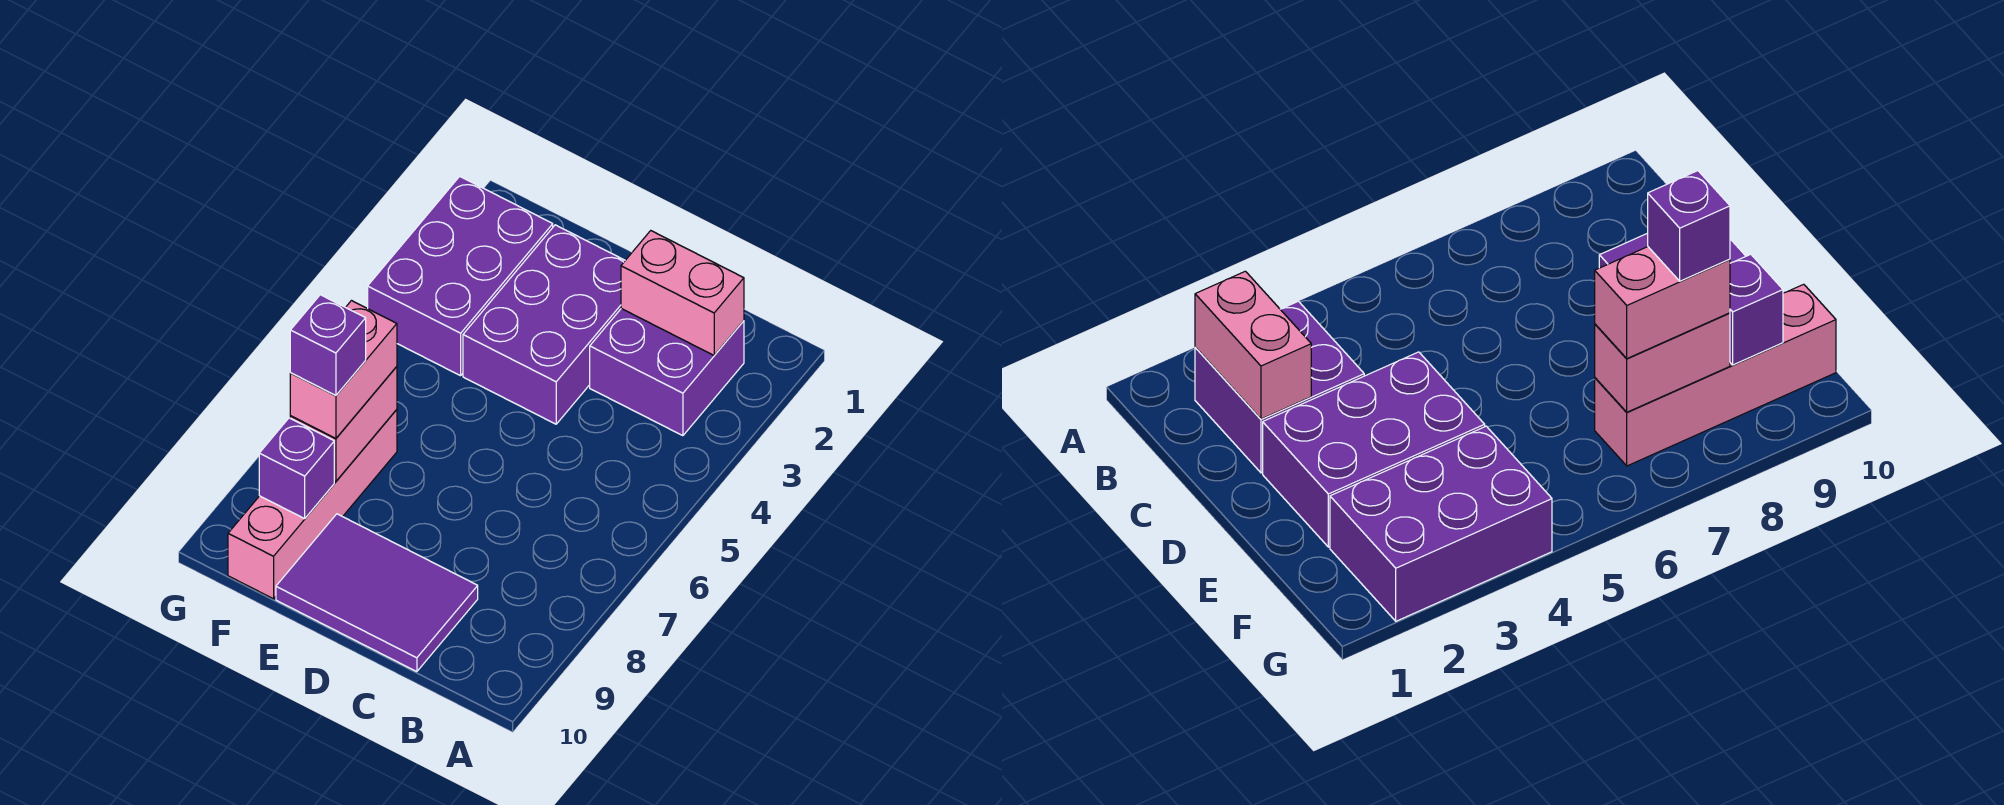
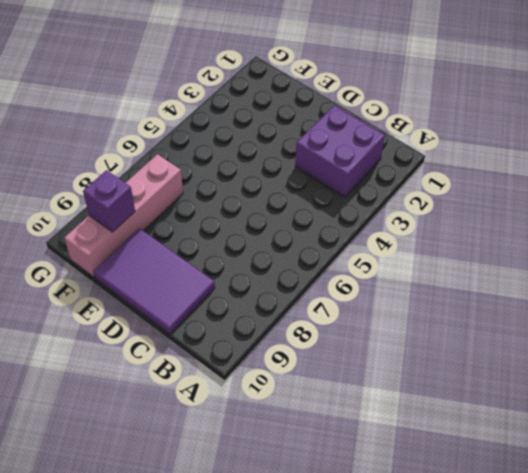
none -> purple 2x3 brick [463,225,625,424]
none -> purple 2x3 brick [368,176,553,376]

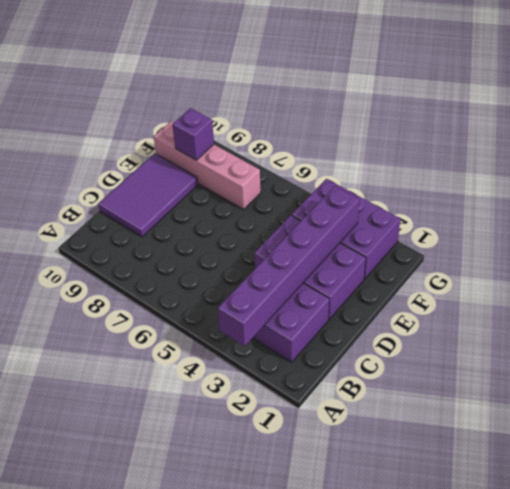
purple 1x6 brick [218,186,360,346] -> none
none -> pink 1x2 brick [621,231,744,355]
none -> pink 1x2 brick [290,367,397,481]

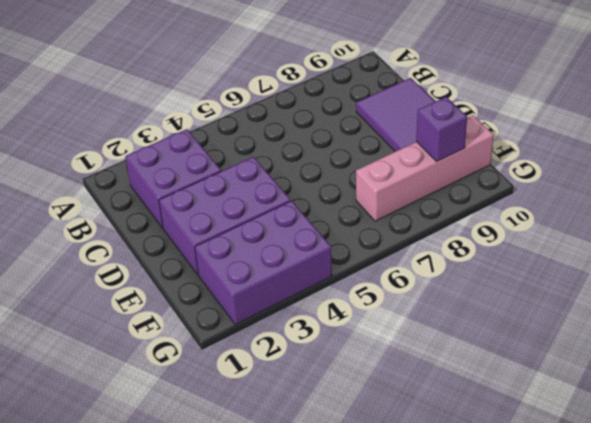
none -> pink 1x2 brick [621,231,744,355]
none -> pink 1x2 brick [290,367,397,481]

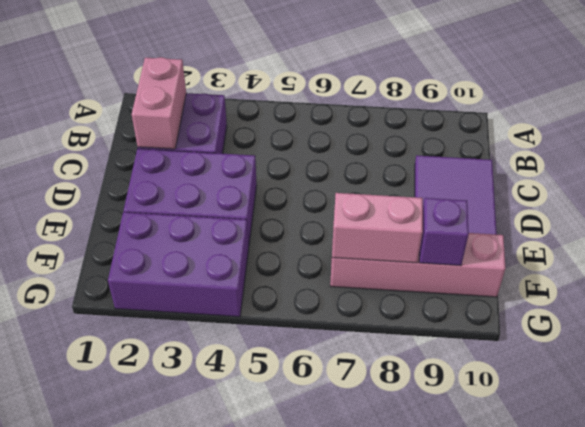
none -> pink 1x2 brick [290,301,397,438]
none -> purple 1x1 brick [290,295,366,395]

